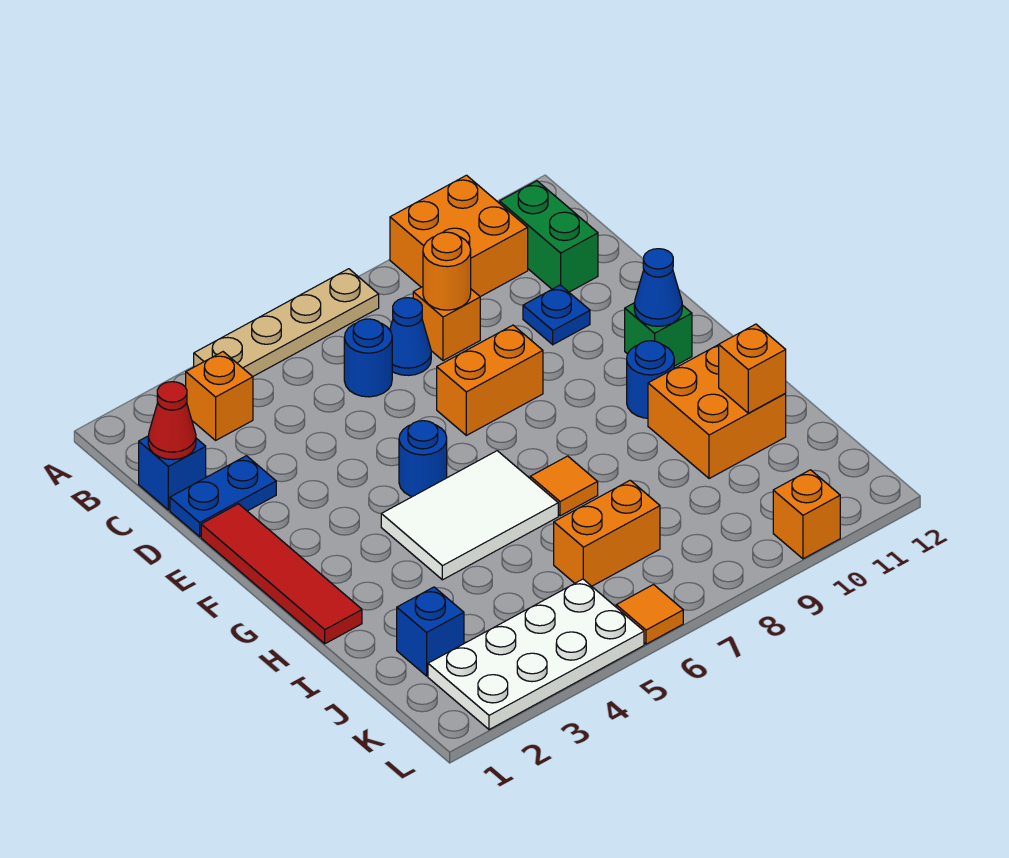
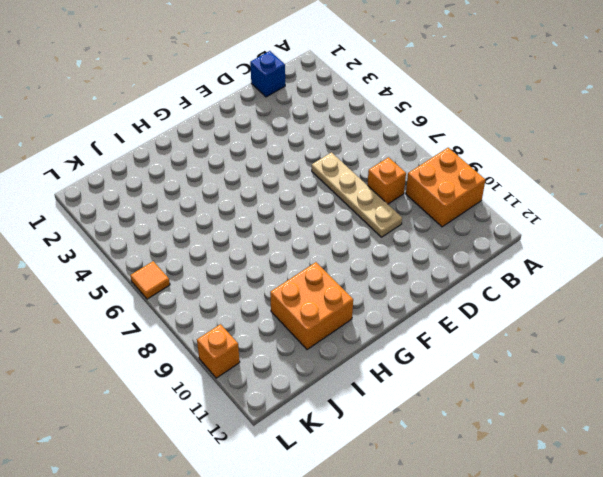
tan 1x4 plate [312,152,402,237] -> tan 1x4 plate moved to [194,269,379,376]
none -> orange 1x1 brick [186,352,253,440]
none -> green 1x2 brick [500,181,598,292]
none -> blue 1x1 round brick [344,319,392,397]

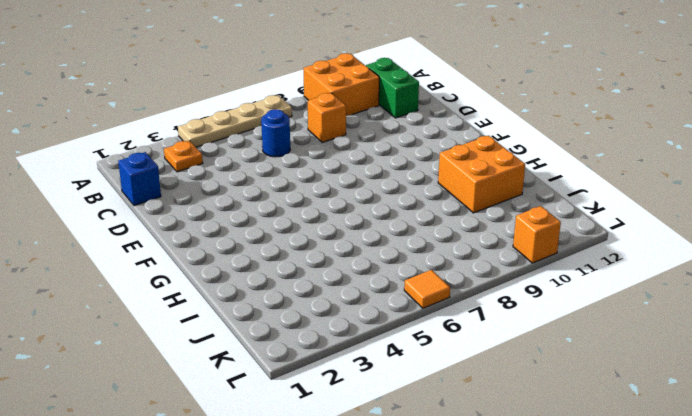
orange 1x1 plate [164,141,203,172] -> orange 1x1 brick [186,352,253,440]
none -> blue 1x1 cone [390,298,431,375]
none -> blue 1x2 plate [170,456,276,537]
none -> blue 1x1 plate [523,285,590,345]

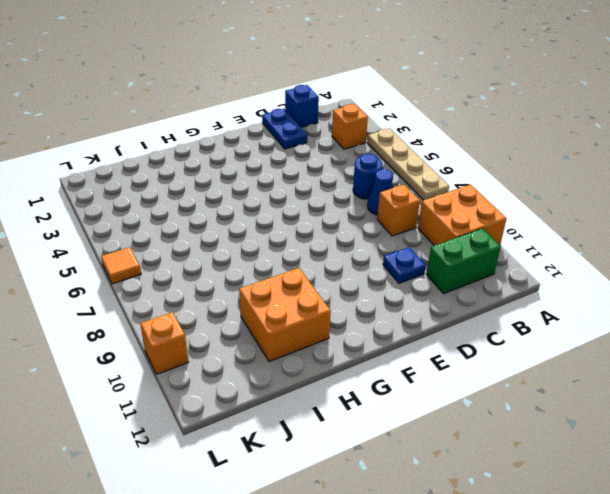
none -> red 1x4 tile [201,504,362,644]
none -> orange 1x2 brick [437,325,543,435]
none -> blue 1x1 round brick [399,421,447,497]

